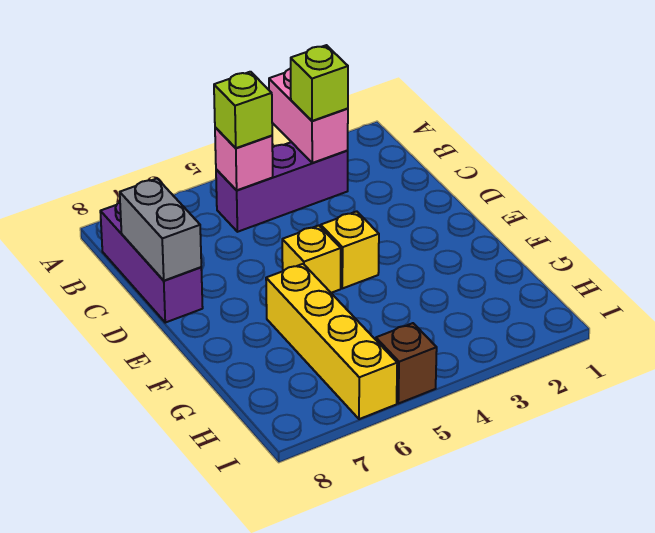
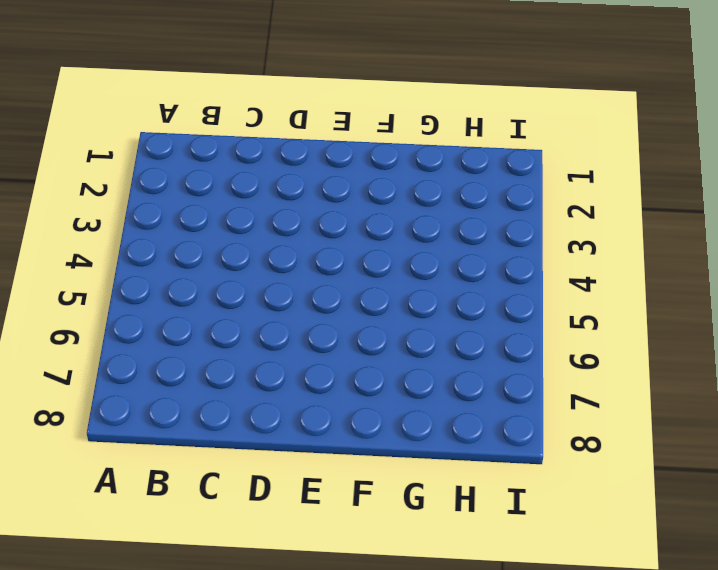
none -> purple 1x3 brick [216,142,348,232]
none -> purple 1x3 brick [100,202,203,323]

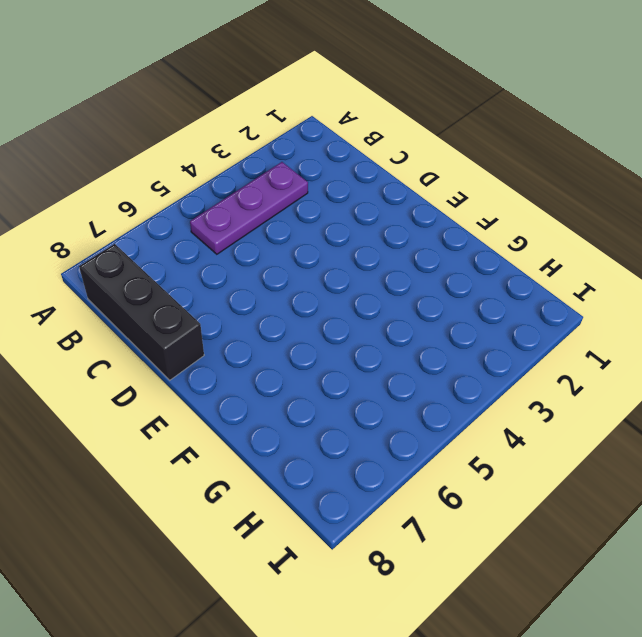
purple 1x3 plate [190,162,308,254] -> purple 1x3 brick [216,142,348,232]
black 1x3 brick [79,244,204,380] -> purple 1x3 brick [100,202,203,323]
none -> yellow 1x1 brick [321,211,379,288]
none -> yellow 1x1 brick [282,226,341,293]

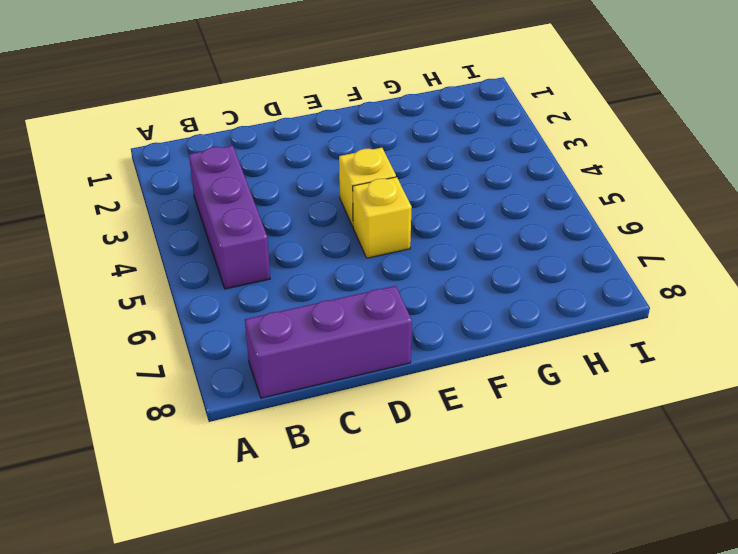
none -> yellow 1x4 brick [266,264,397,419]
none -> brown 1x1 brick [376,323,437,404]

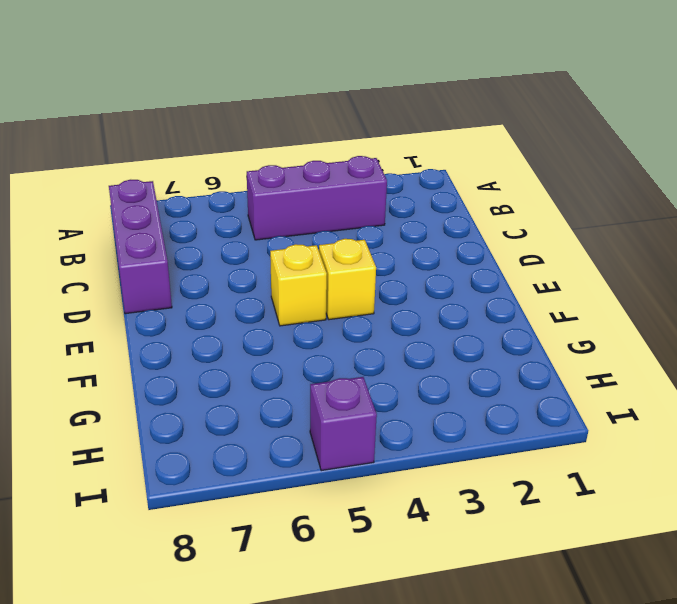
purple 1x1 brick [310,377,377,471] -> brown 1x1 brick [376,323,437,404]
none -> yellow 1x4 brick [266,264,397,419]
none -> pink 1x2 brick [269,68,348,163]

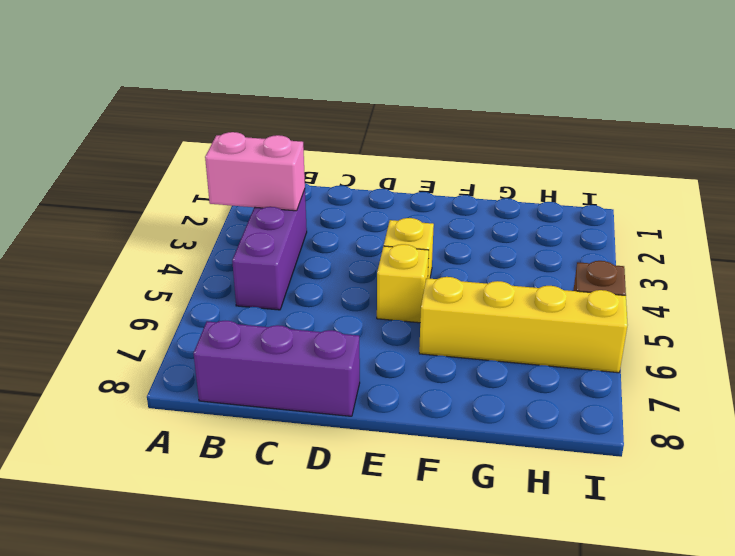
none -> pink 1x1 brick [215,127,273,190]
none -> grey 1x2 brick [120,179,201,281]

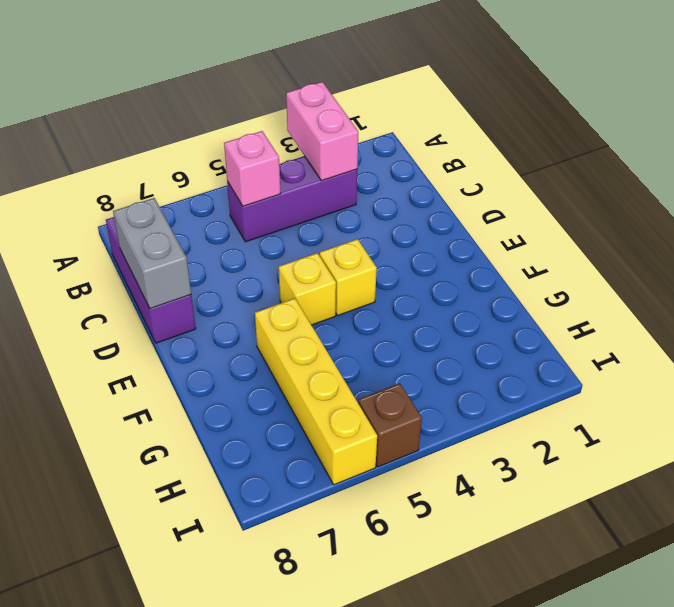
none -> lime 1x1 brick [291,45,348,121]
none -> lime 1x1 brick [214,72,272,148]

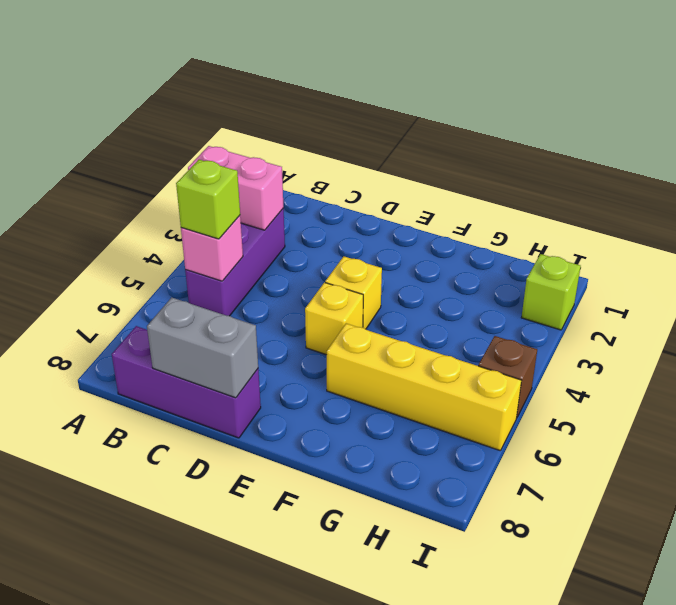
lime 1x1 brick [521,254,581,330] -> lime 1x1 brick moved to [291,45,348,121]

